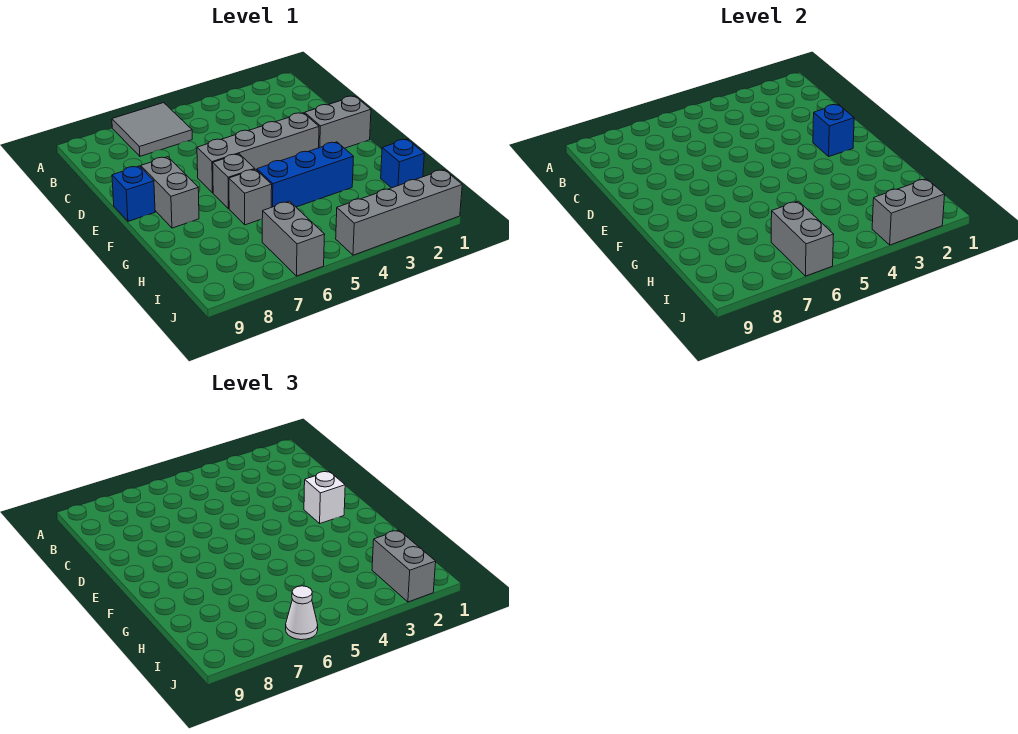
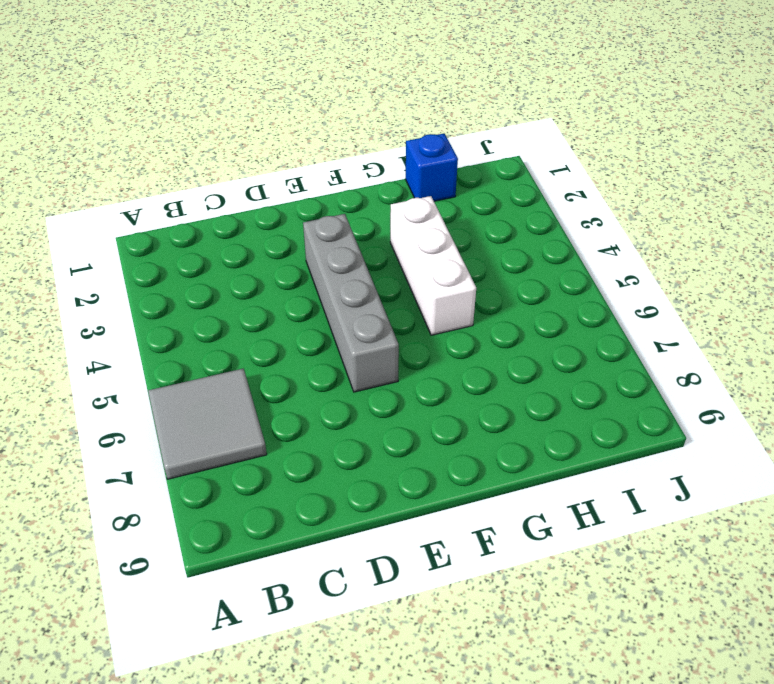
white 1x3 brick [390,196,476,335] -> blue 1x3 brick [257,142,354,207]
none -> grey 1x2 brick [305,96,371,148]
none -> grey 1x2 brick [141,157,199,228]
none -> blue 1x1 brick [112,166,155,221]

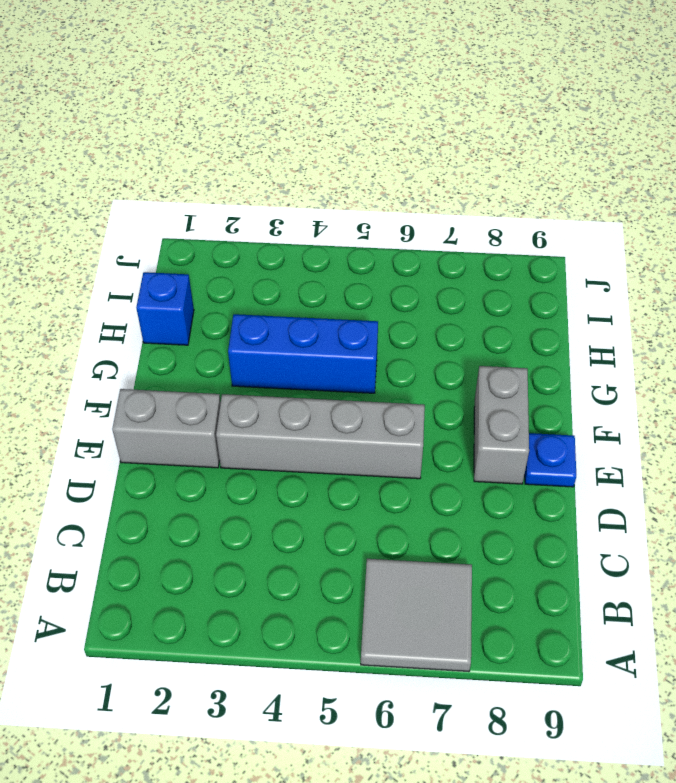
blue 1x1 plate [525,433,576,487] -> blue 1x1 brick [112,166,155,221]
none -> grey 1x1 brick [213,154,255,209]
none -> grey 1x1 brick [229,169,272,225]
none -> grey 1x2 brick [262,201,325,276]

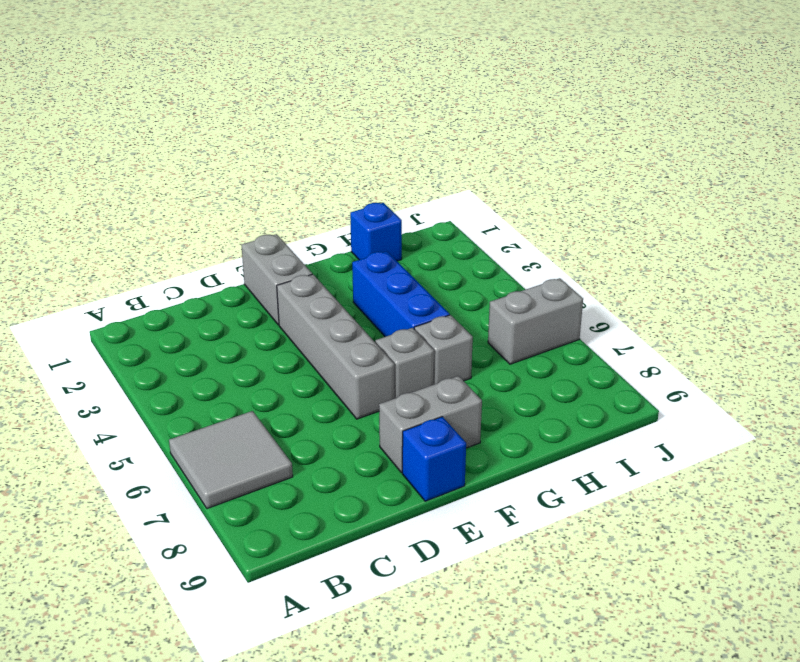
none -> grey 1x4 brick [336,170,462,255]
none -> blue 1x1 brick [813,104,854,156]
none -> grey 1x2 brick [771,201,834,276]

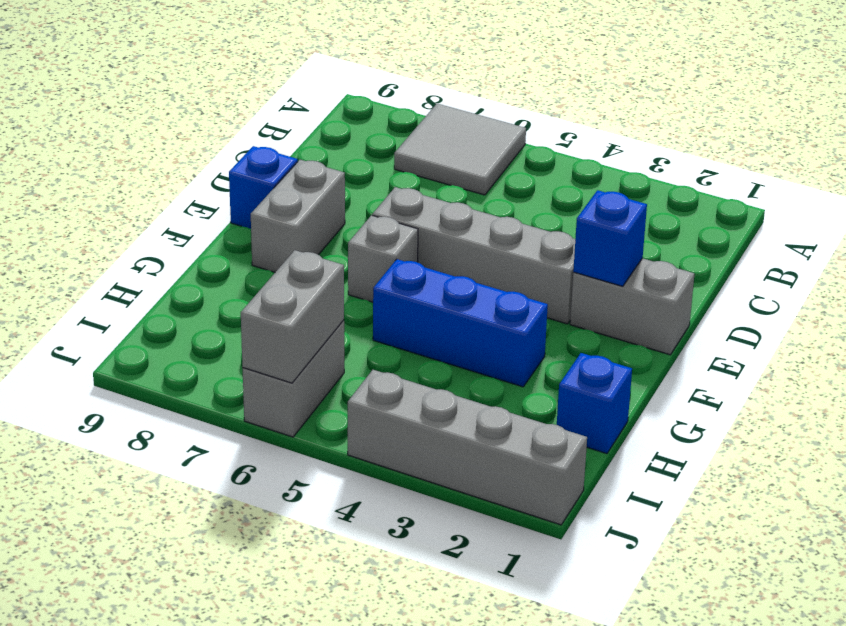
none -> grey 1x1 brick [229,169,272,225]
none -> grey 1x2 brick [872,179,945,245]
none -> white 1x1 brick [304,471,345,523]

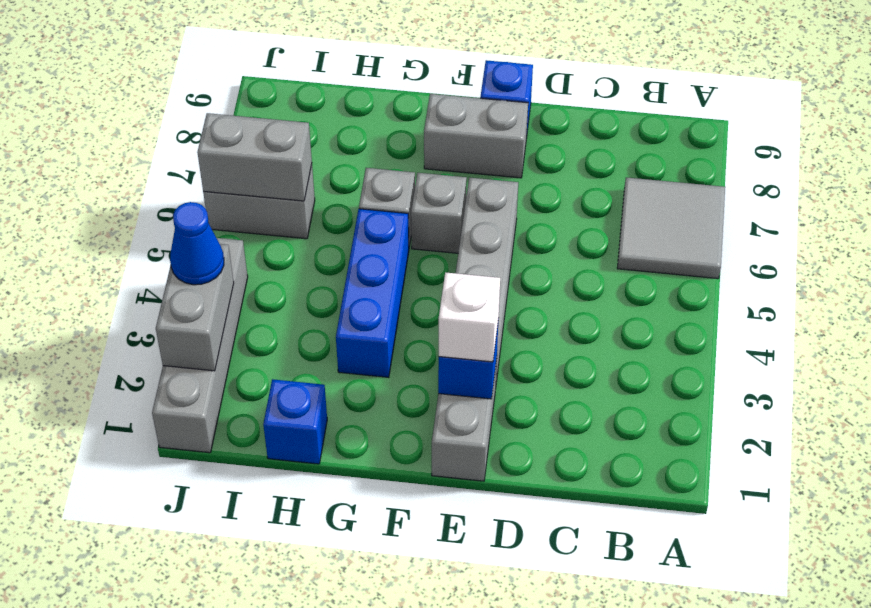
blue 1x1 cone [170,202,224,285] -> none
none -> grey 1x2 brick [372,530,436,602]
none -> white 1x1 cone [286,586,318,640]

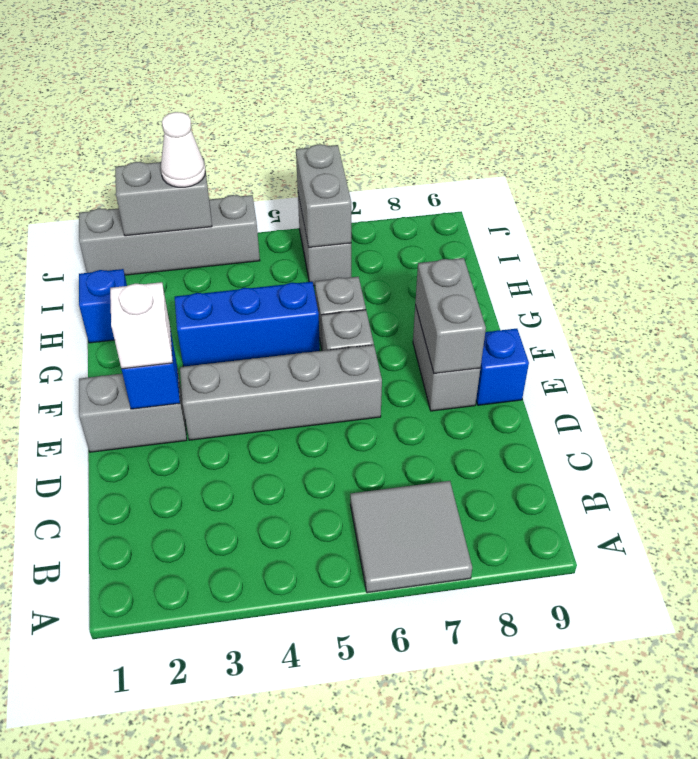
grey 1x2 brick [415,258,486,373] -> grey 1x2 brick moved to [372,530,436,602]
white 1x1 cone [161,112,205,187] -> white 1x1 cone moved to [286,586,318,640]

